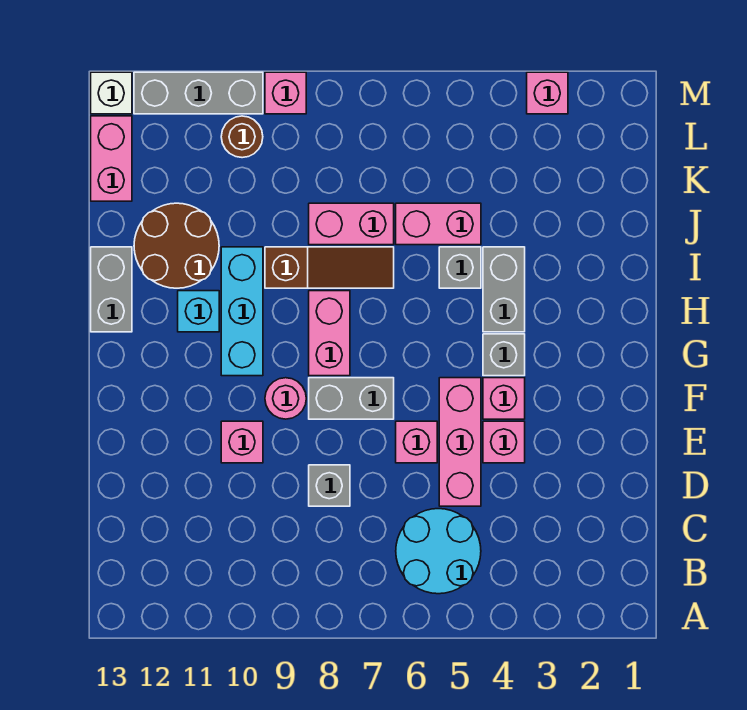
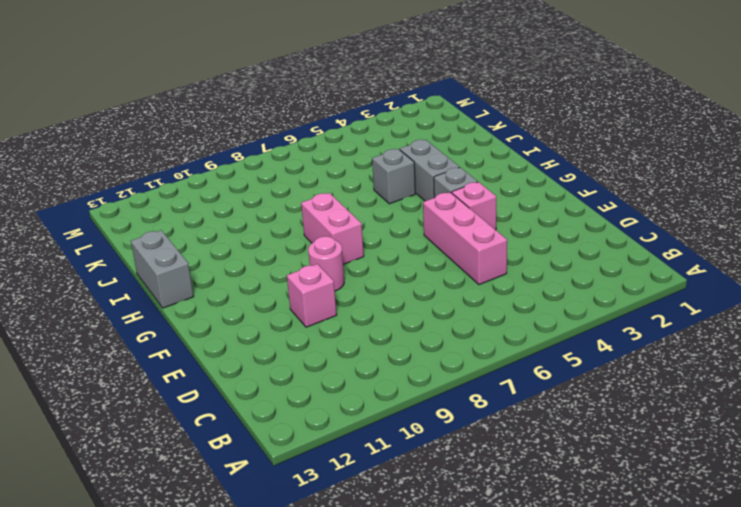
none -> cyan 2x2 round brick [396,509,481,594]
none -> grey 1x1 brick [309,465,350,506]
none -> pink 1x1 brick [483,421,525,463]

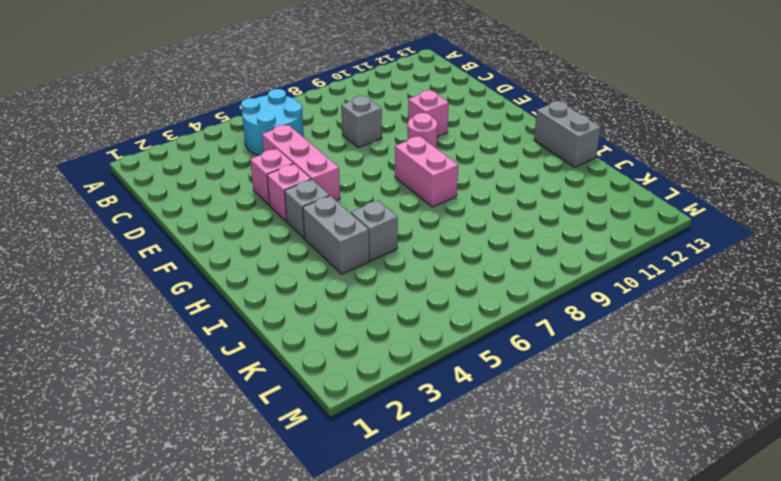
none -> pink 1x1 brick [396,421,437,463]
none -> grey 1x2 brick [309,378,394,419]
none -> cyan 1x3 brick [221,247,263,376]

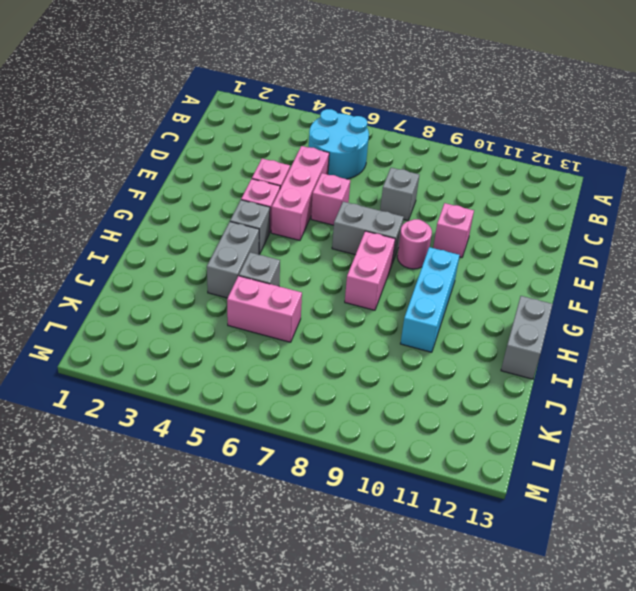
none -> cyan 1x1 brick [178,291,219,332]
none -> brown 1x3 slope [265,247,394,288]
none -> brown 2x2 round brick [134,203,219,288]

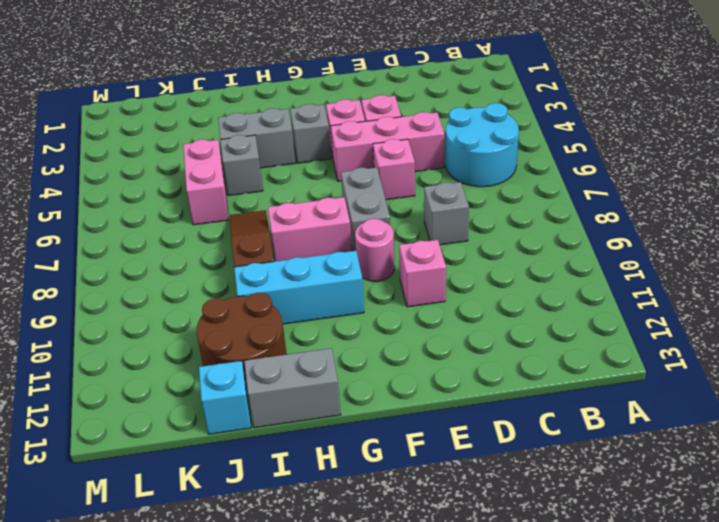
cyan 1x1 brick [199,361,251,434] -> cyan 1x1 brick moved to [178,291,219,332]
none -> pink 1x2 brick [309,203,394,245]
none -> pink 1x2 brick [91,116,132,201]
none -> brown 1x1 round brick [221,116,263,158]

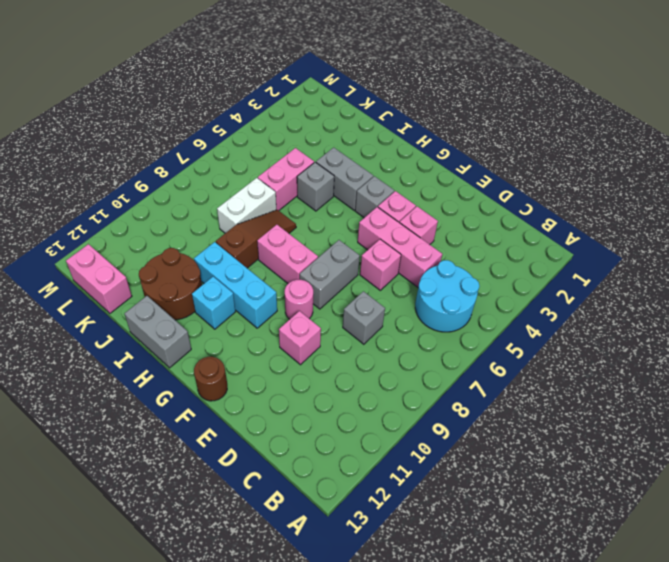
brown 1x1 round brick [194,357,227,401] -> brown 1x1 round brick moved to [221,116,263,158]
white 1x2 brick [217,178,276,233] -> pink 1x2 brick [309,203,394,245]
none -> pink 1x1 brick [527,72,568,114]
none -> pink 1x1 brick [265,72,306,114]
none -> grey 1x3 brick [134,72,263,114]

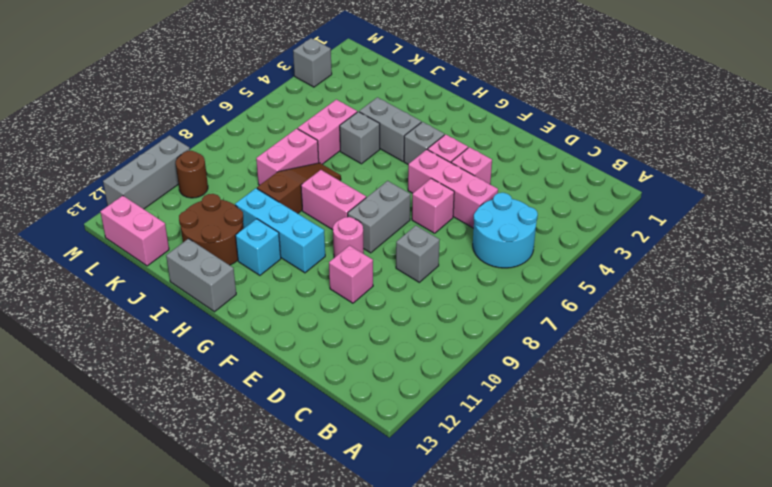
grey 1x1 brick [293,38,332,87] -> pink 1x1 brick [527,72,568,114]
none -> pink 1x1 brick [265,72,306,114]
none -> white 1x1 brick [91,72,132,114]

